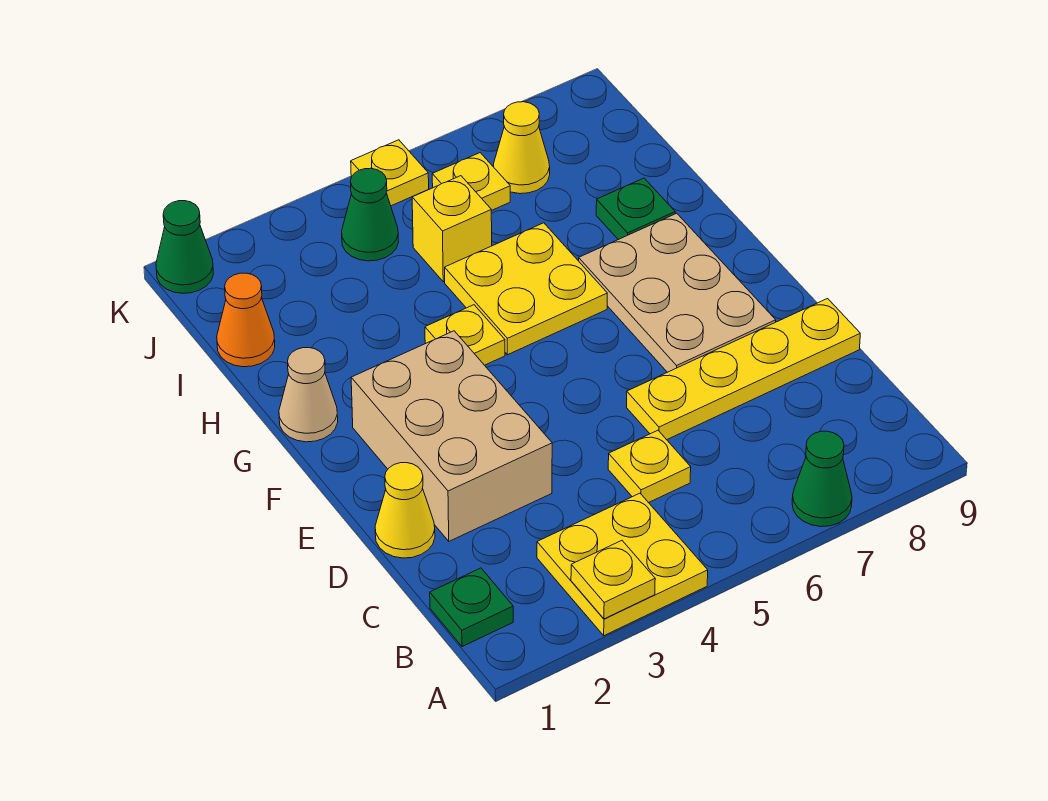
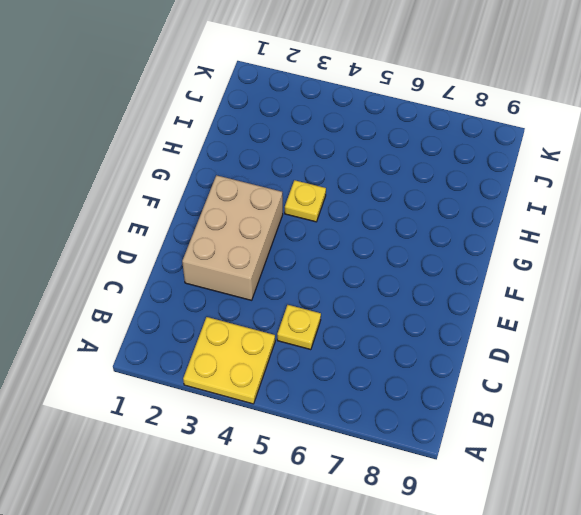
none -> green 1x1 cone [792,431,852,527]
none -> green 1x1 plate [430,568,513,647]
none -> yellow 1x1 cone [375,463,435,558]

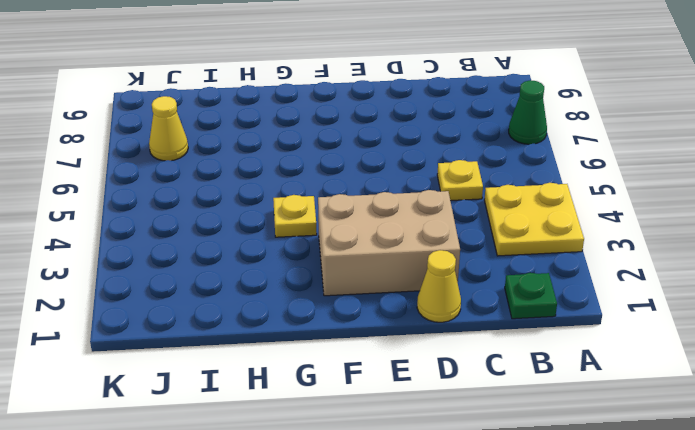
none -> yellow 1x4 plate [626,299,860,440]
none -> tan 2x3 plate [579,213,776,372]
none -> tan 1x1 cone [279,348,338,442]

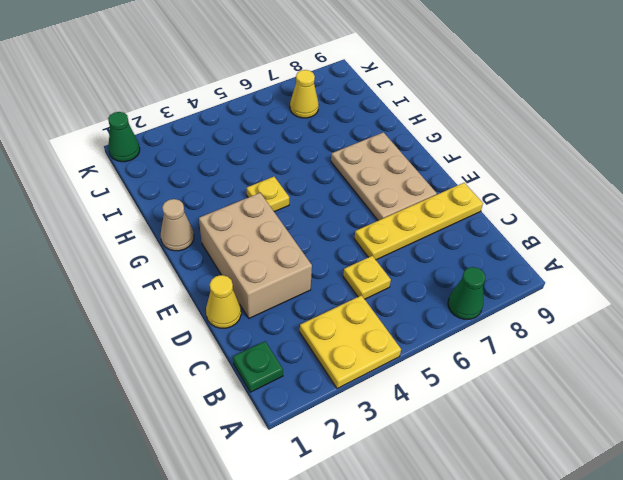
none -> yellow 2x2 plate [445,223,607,355]
none -> green 1x1 plate [596,178,675,240]
none -> orange 1x1 cone [217,273,275,367]

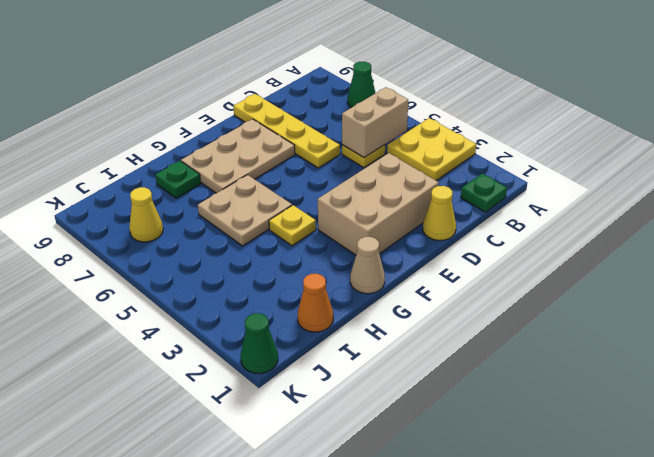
tan 1x2 brick [342,87,408,158] -> none
tan 2x2 plate [198,175,292,246] -> yellow 2x2 plate [445,223,607,355]
none -> yellow 1x1 brick [412,176,492,282]
none -> green 1x1 cone [342,168,399,261]
none -> yellow 1x1 plate [432,153,510,211]

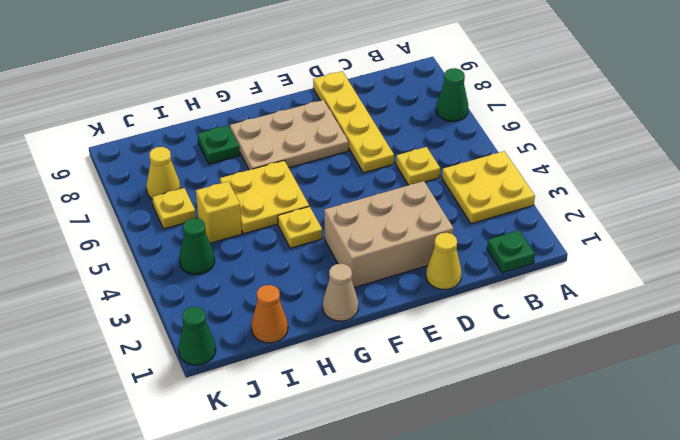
none -> yellow 1x1 plate [351,140,429,206]
none -> yellow 1x1 plate [571,541,655,619]

